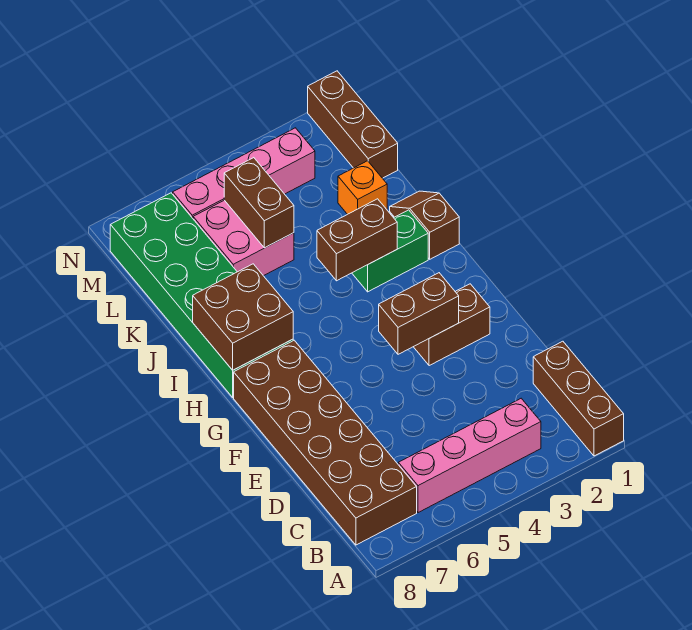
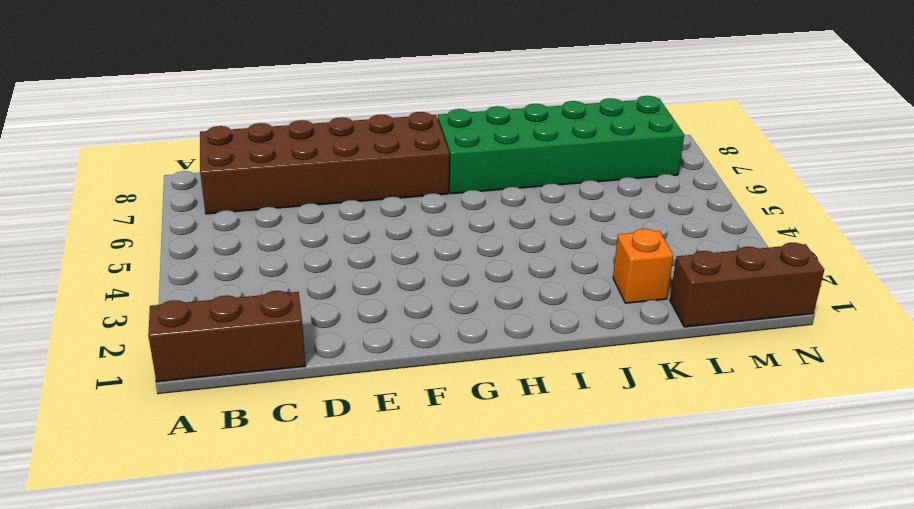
none -> pink 1x4 brick [398,398,541,513]
none -> brown 1x2 brick [414,284,490,366]
none -> brown 1x2 slope [390,191,459,259]

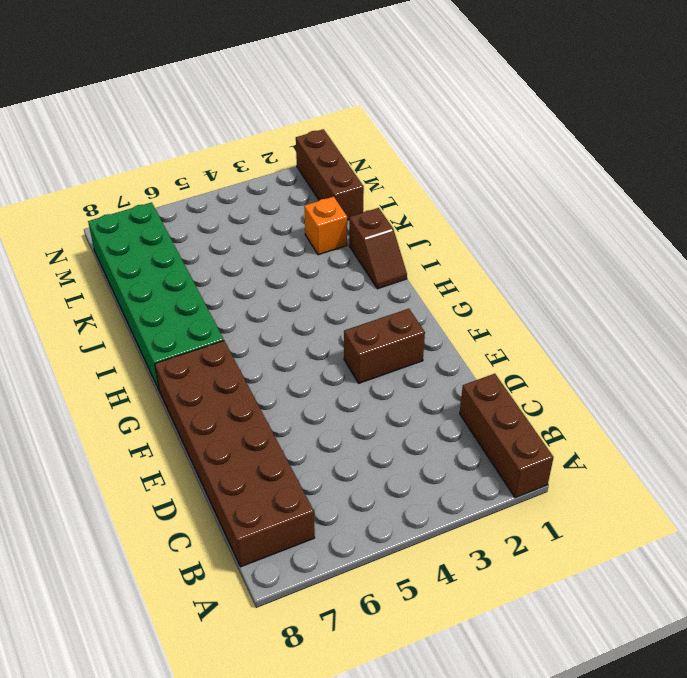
brown 1x2 slope [349,208,407,289] -> brown 1x2 slope turned to [390,191,459,259]
none -> pink 1x4 brick [398,398,541,513]
none -> green 1x2 brick [352,210,428,292]
none -> pink 2x2 brick [193,200,294,276]

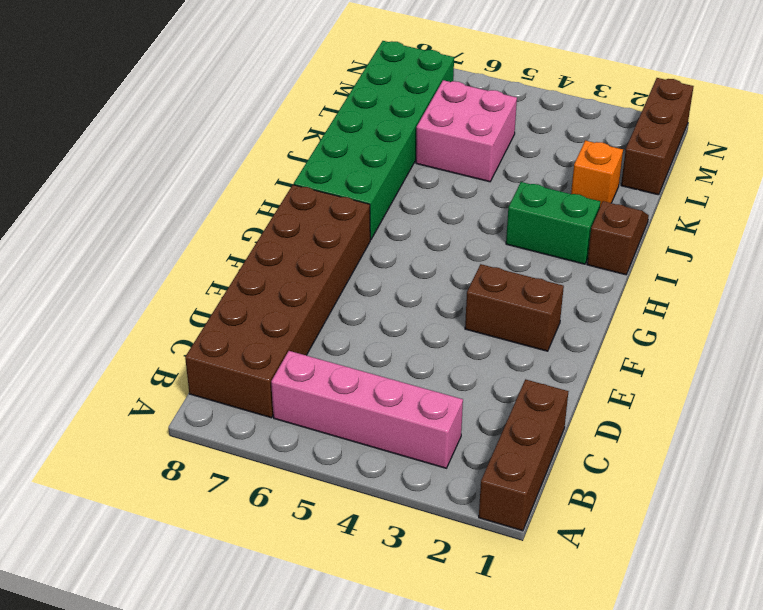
none -> pink 1x4 brick [173,128,315,218]
none -> brown 1x2 brick [379,273,459,354]
none -> brown 2x2 brick [193,264,293,370]

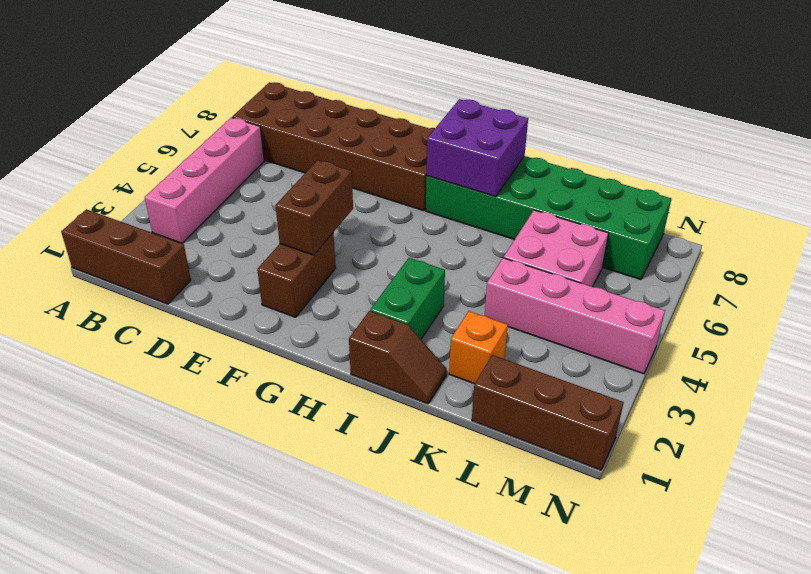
purple 2x2 brick [427,99,528,197] -> brown 2x2 brick [193,264,293,370]
pink 1x4 brick [484,258,665,374] -> pink 1x4 brick turned to [173,128,315,218]
none -> brown 1x2 brick [317,199,397,281]
none -> brown 1x2 brick [224,158,294,248]

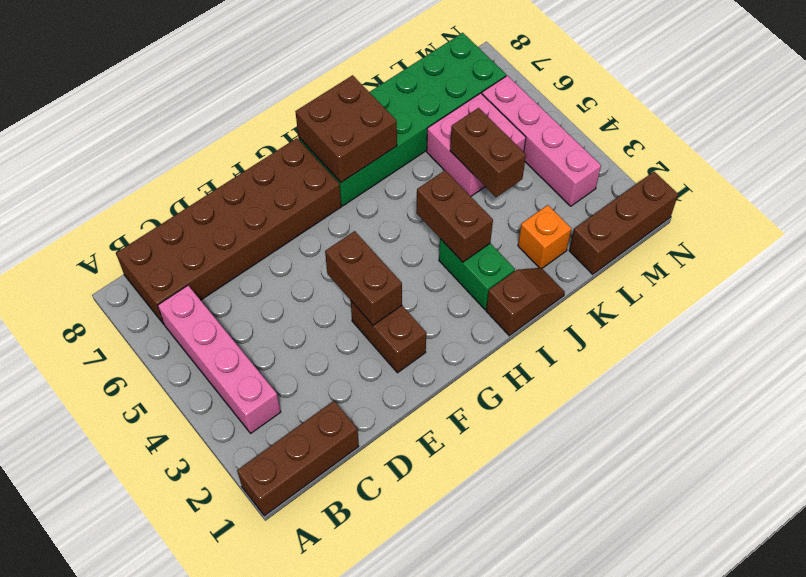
brown 1x2 brick [450,108,526,197] -> brown 1x2 brick turned to [224,158,294,248]

